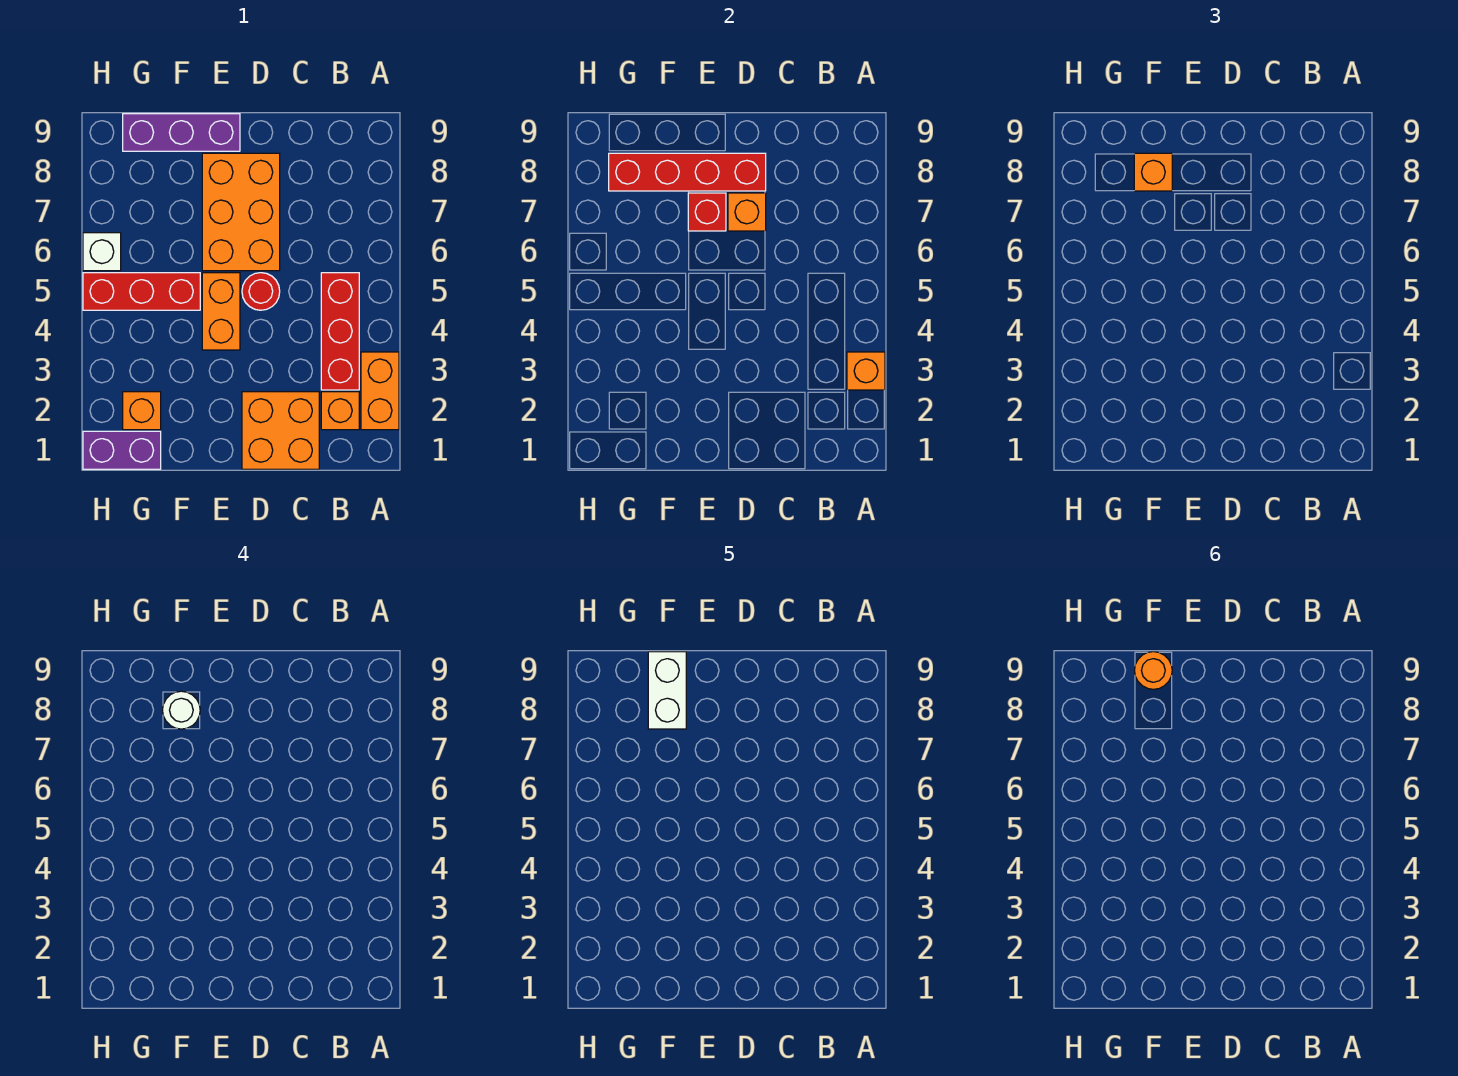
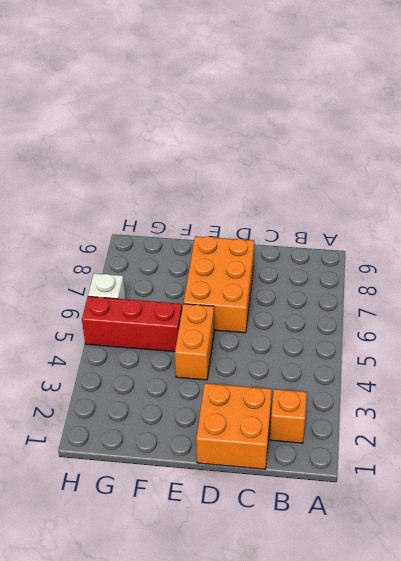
none -> orange 1x2 brick [361,352,399,430]
none -> red 1x3 brick [321,273,359,390]
none -> red 1x1 round brick [242,273,280,310]

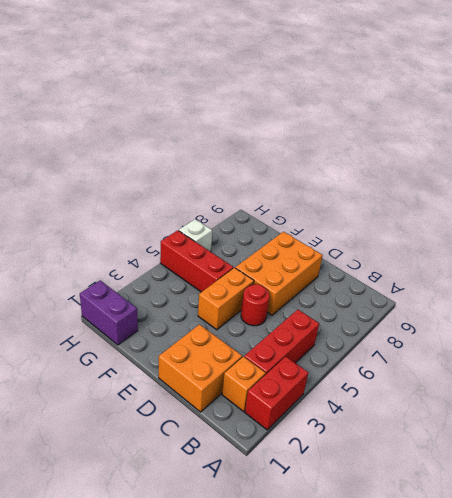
red 1x2 brick [245,356,309,430] -> orange 1x2 brick [361,352,399,430]
none -> purple 1x3 brick [123,114,240,151]
none -> orange 1x1 brick [123,392,161,430]
none -> orange 1x1 brick [847,352,885,390]

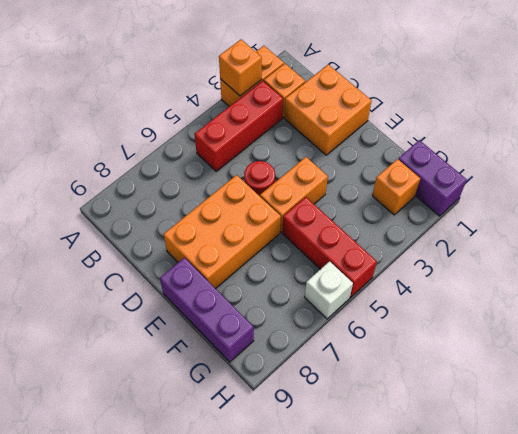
none -> orange 1x1 brick [728,193,766,231]
none -> red 1x4 brick [609,153,766,191]
none -> red 1x1 brick [688,193,726,231]

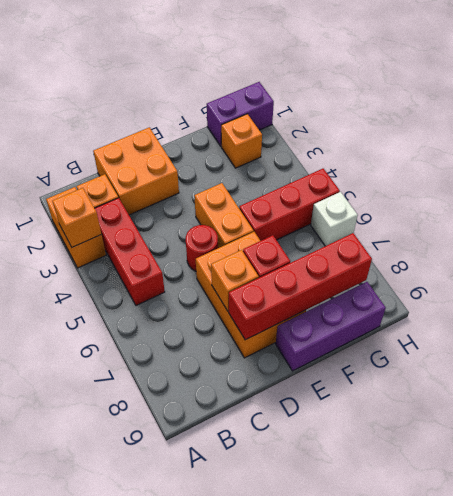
none -> orange 1x1 brick [1134,153,1172,191]
none -> white 1x1 round brick [162,691,200,729]
none -> white 1x2 brick [648,652,686,729]

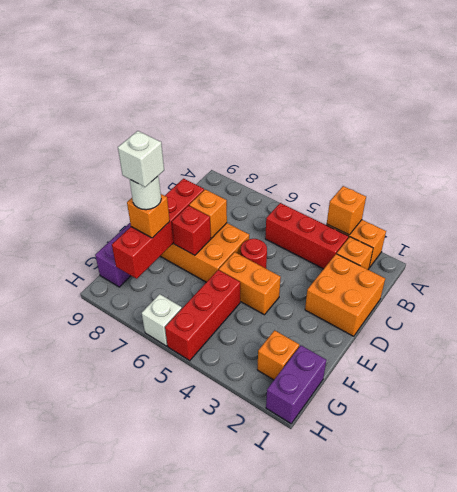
white 1x1 brick [118,131,164,187] -> white 1x2 brick [648,652,686,729]
none -> orange 1x1 round brick [1135,652,1172,689]

